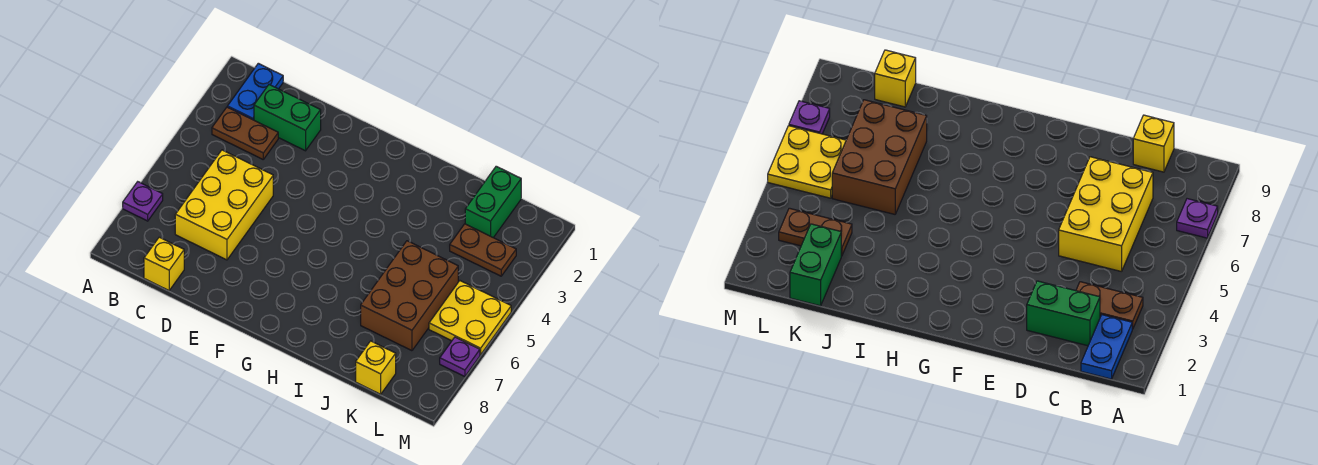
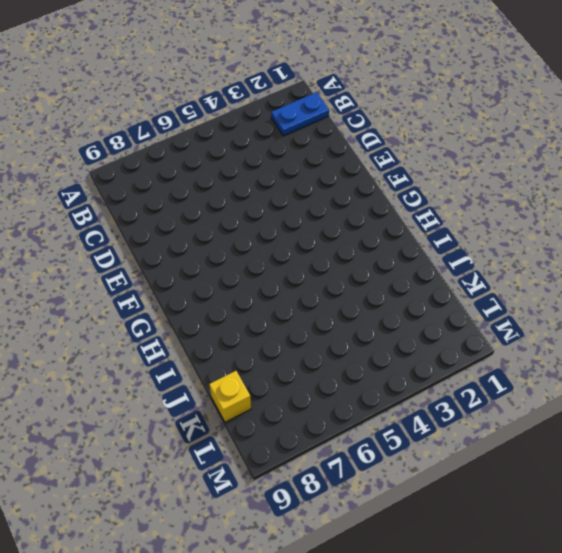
none -> purple 1x1 plate [123,182,163,221]
none -> brown 1x2 plate [212,107,278,159]
none -> green 1x2 brick [254,85,321,151]

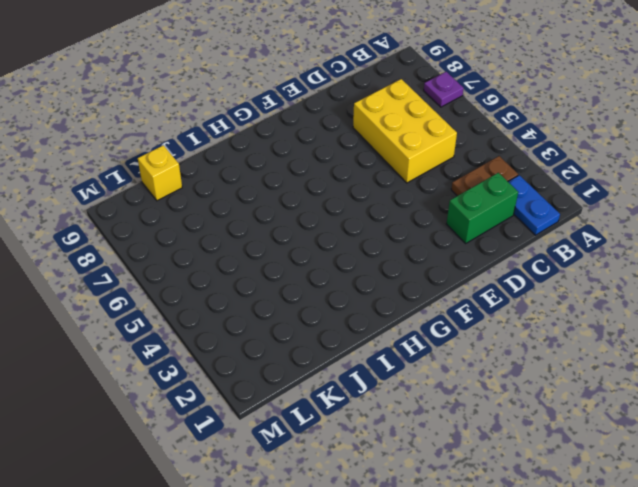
none -> yellow 1x1 brick [144,237,184,290]
none -> brown 2x3 brick [361,241,458,351]
none -> green 1x2 brick [465,166,521,238]

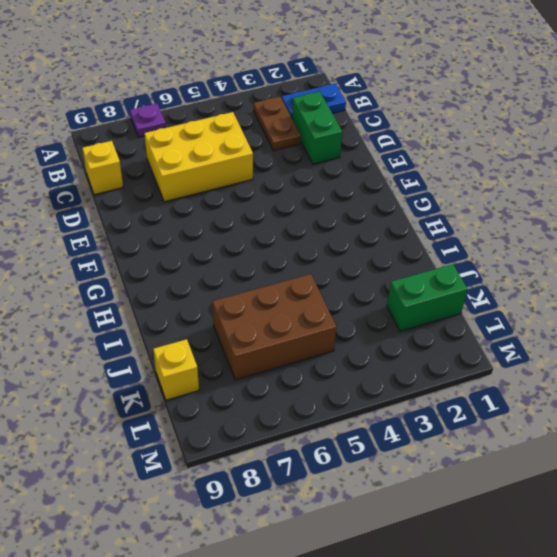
none -> brown 1x2 plate [450,224,516,276]
none -> yellow 2x2 plate [429,281,511,355]
none -> purple 1x1 plate [440,337,480,377]

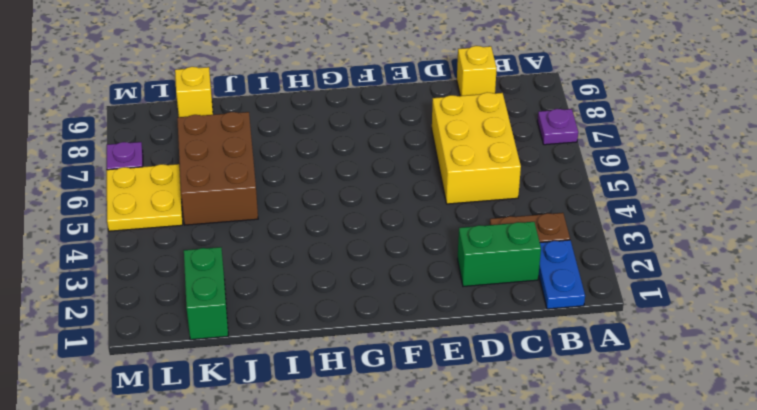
none -> brown 1x2 plate [450,224,516,276]

